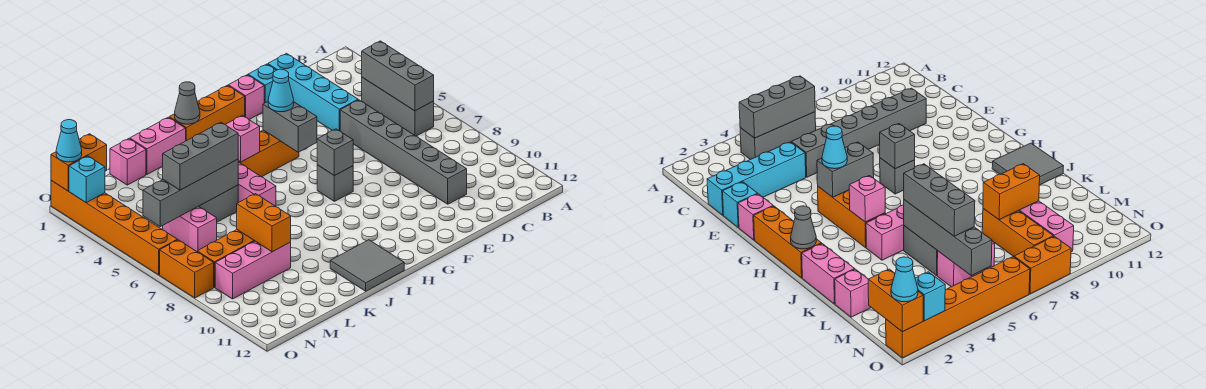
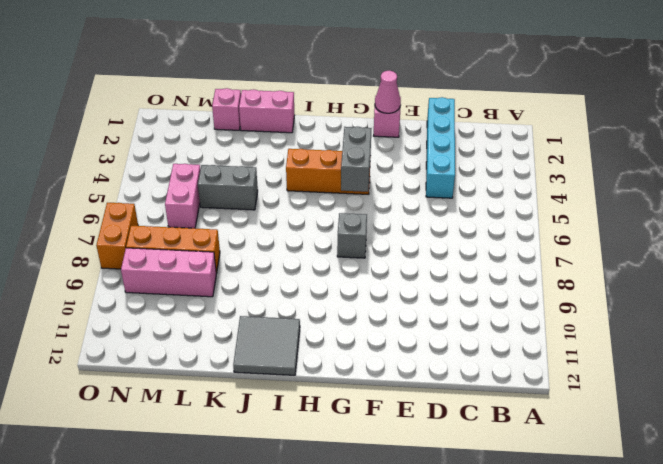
pink 1x1 cone [375,71,401,113] -> none
none -> grey 1x3 brick [362,78,434,136]
none -> grey 1x6 brick [340,100,467,204]
none -> cyan 1x1 brick [248,64,276,103]
none -> orange 1x3 brick [169,85,245,141]

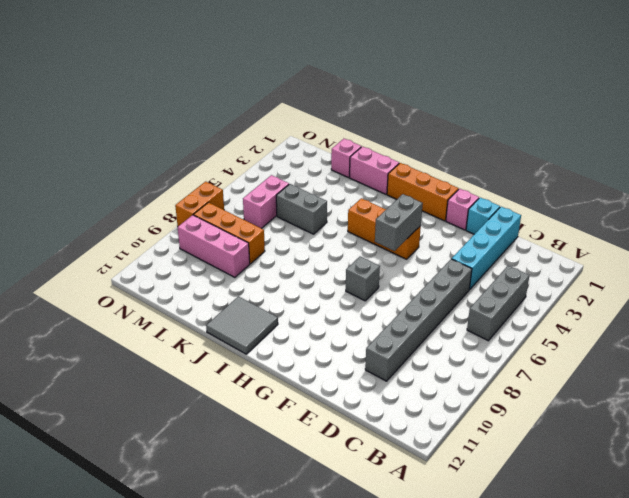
none -> pink 1x3 brick [238,162,276,206]
none -> orange 1x6 brick [51,181,177,275]
none -> grey 1x3 brick [362,41,434,111]
none -> grey 1x1 brick [317,129,353,176]

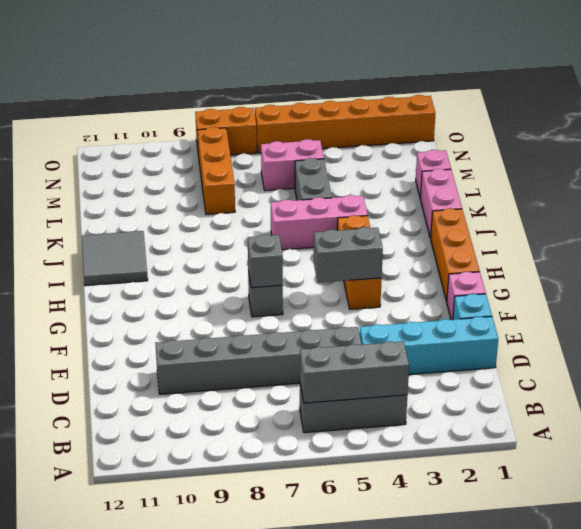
none -> pink 1x3 brick [215,241,291,299]
none -> grey 1x1 cone [175,82,200,124]
none -> pink 1x1 brick [226,115,260,162]
none -> grey 1x4 brick [143,159,238,227]

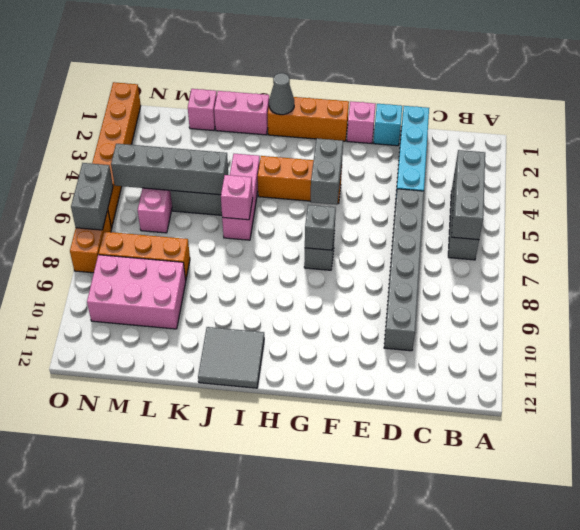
pink 1x1 brick [221,175,253,220] -> pink 1x1 brick moved to [226,115,260,162]
pink 2x3 brick [87,255,186,329] -> pink 1x3 brick [215,241,291,299]
grey 1x2 brick [71,163,113,230] -> none
none -> orange 1x2 brick [237,194,291,252]
none -> orange 1x2 brick [51,134,107,191]
none -> cyan 1x1 brick [69,156,105,202]
none -> cyan 1x1 cone [268,69,294,112]

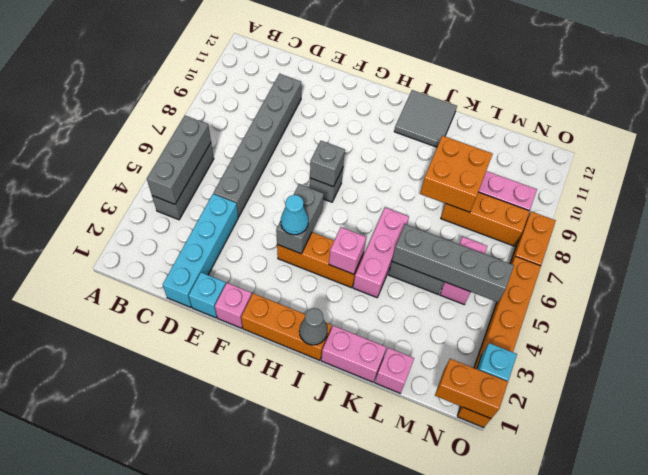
orange 2x2 brick [420,136,493,212] -> orange 1x2 brick [237,194,291,252]
none -> grey 1x3 brick [163,122,238,190]
none -> cyan 1x1 cone [56,120,82,162]

